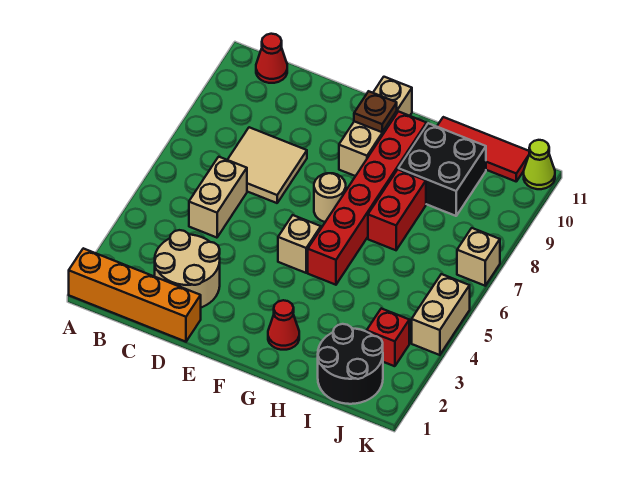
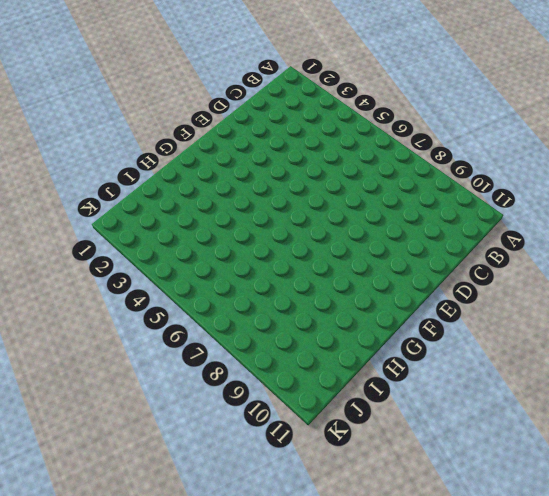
none -> orange 1x4 brick [69,248,201,342]
none -> red 1x1 cone [256,34,287,83]
none -> tan 2x2 round brick [155,230,220,307]

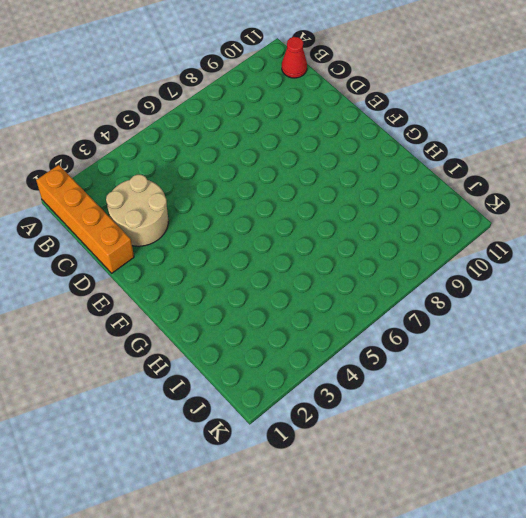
none -> tan 1x2 brick [189,157,247,238]
none -> tan 2x2 tile [228,127,307,203]
none -> tan 1x1 brick [278,215,321,273]

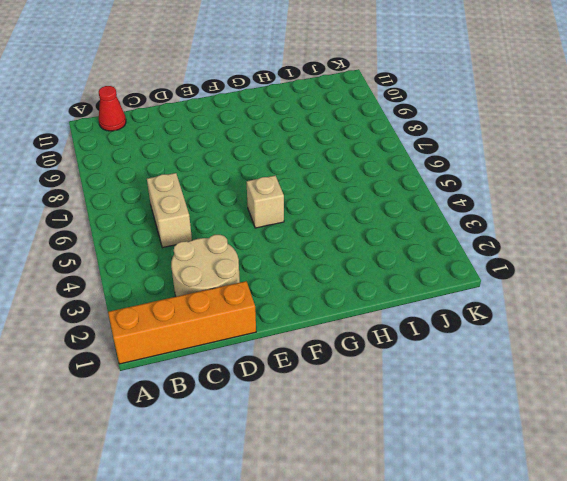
none -> tan 2x2 tile [228,127,307,203]
none -> tan 1x1 round brick [314,173,346,222]
none -> tan 1x3 brick [339,77,412,176]

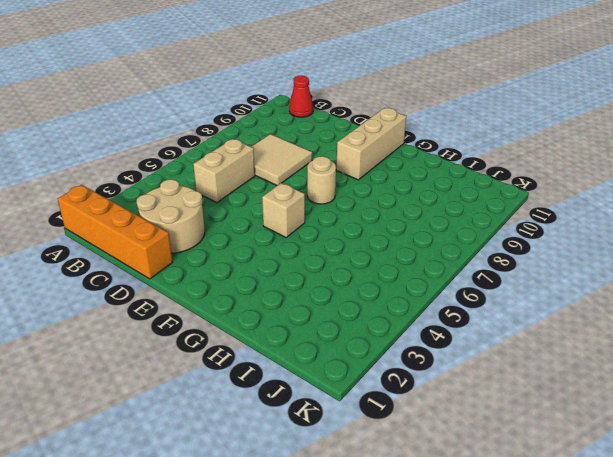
none -> red 1x1 cone [268,300,299,350]
none -> red 1x6 brick [308,111,427,285]
none -> red 1x2 brick [368,170,426,250]

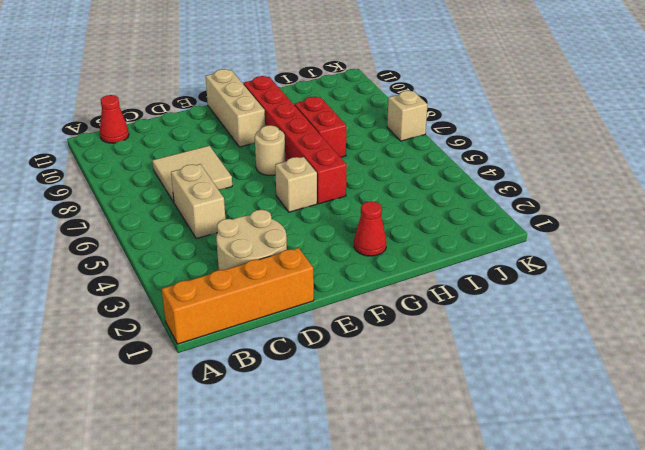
none -> black 2x2 brick [398,123,486,216]
none -> red 1x3 tile [437,117,530,181]
none -> black 2x2 round brick [318,324,383,404]

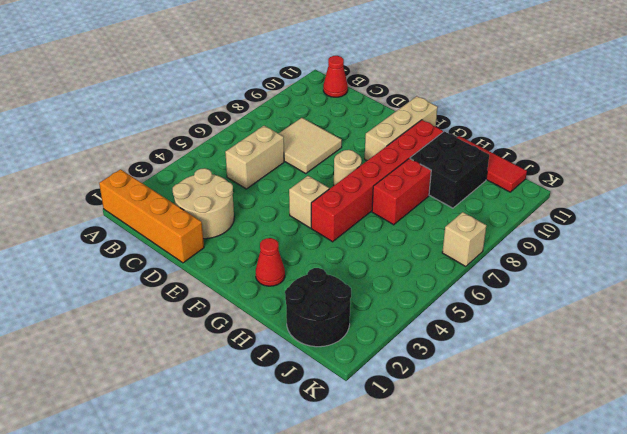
none -> red 1x1 brick [367,308,409,366]
none -> tan 1x2 brick [412,274,470,355]
none -> lime 1x1 cone [524,140,555,189]

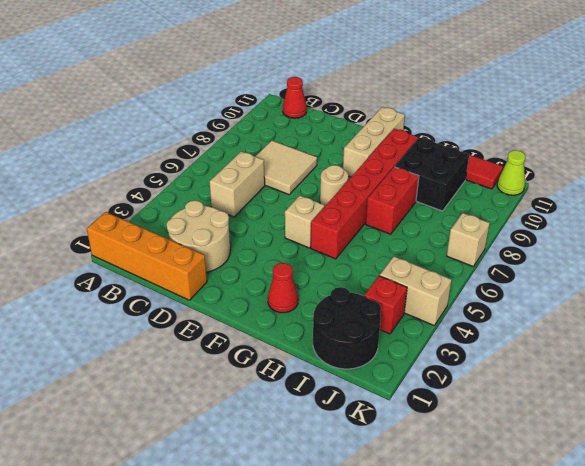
tan 1x2 brick [380,256,452,325] -> tan 1x2 brick turned to [412,274,470,355]
none -> brown 1x1 plate [354,91,397,132]

